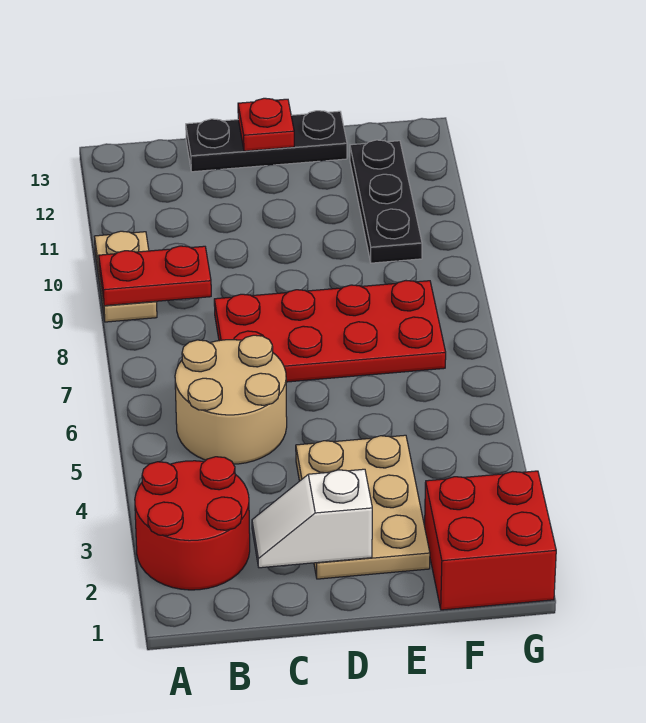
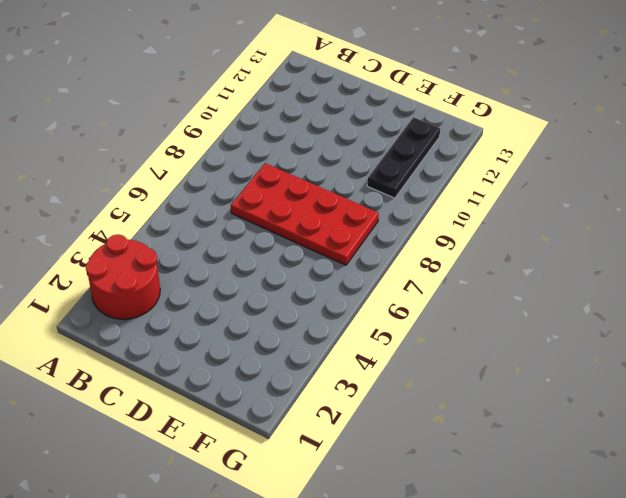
none -> tan 1x2 plate [94,231,157,322]
none -> tan 2x2 round brick [175,335,287,464]

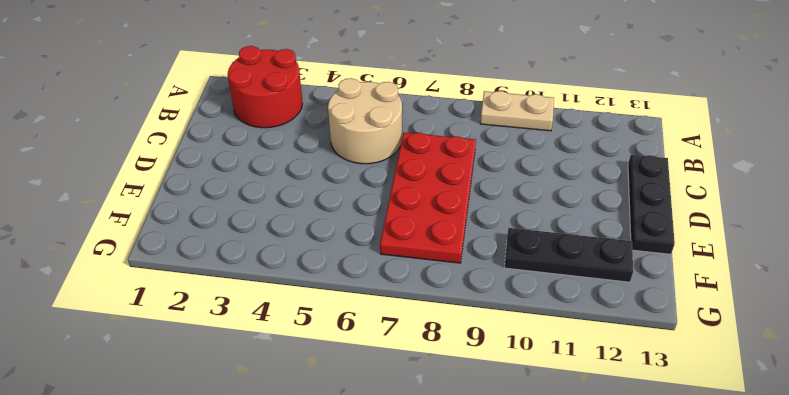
none -> tan 2x3 plate [296,435,430,579]
none -> red 2x2 brick [425,471,556,610]

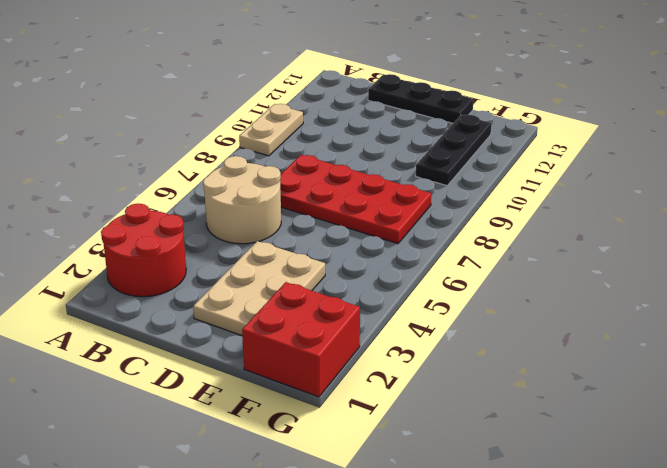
none -> red 1x2 plate [99,246,211,306]
none -> white 1x2 slope [252,469,372,568]

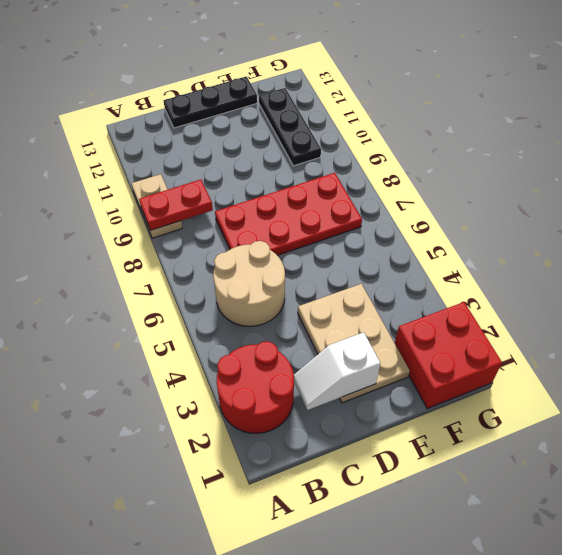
none -> red 1x1 plate [238,98,294,151]

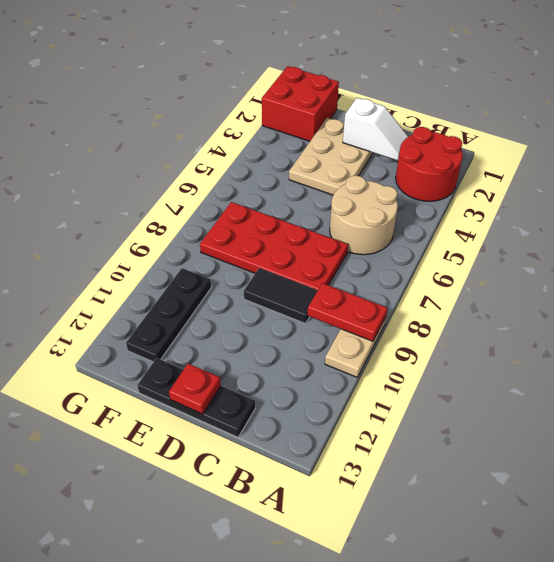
black 1x2 tile [244,268,318,324] -> none

